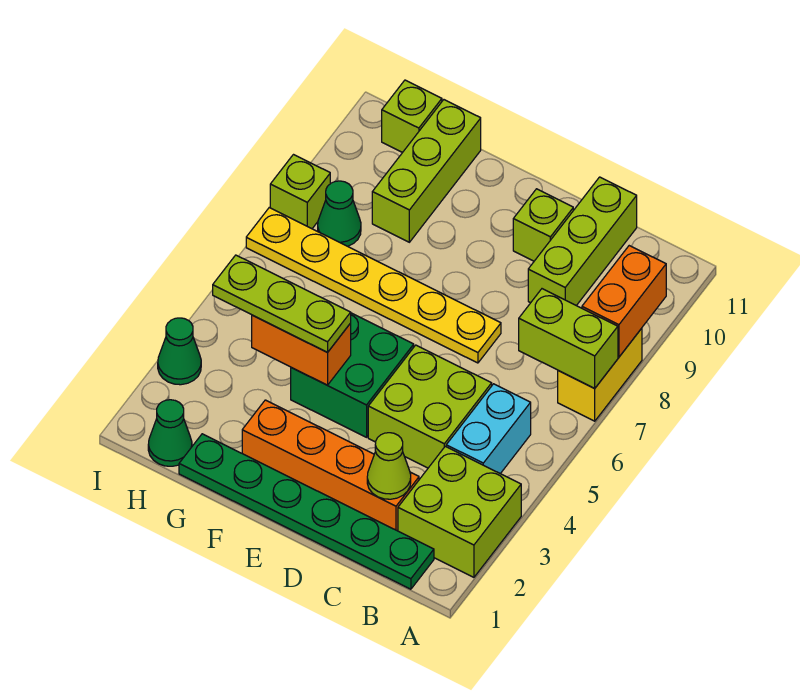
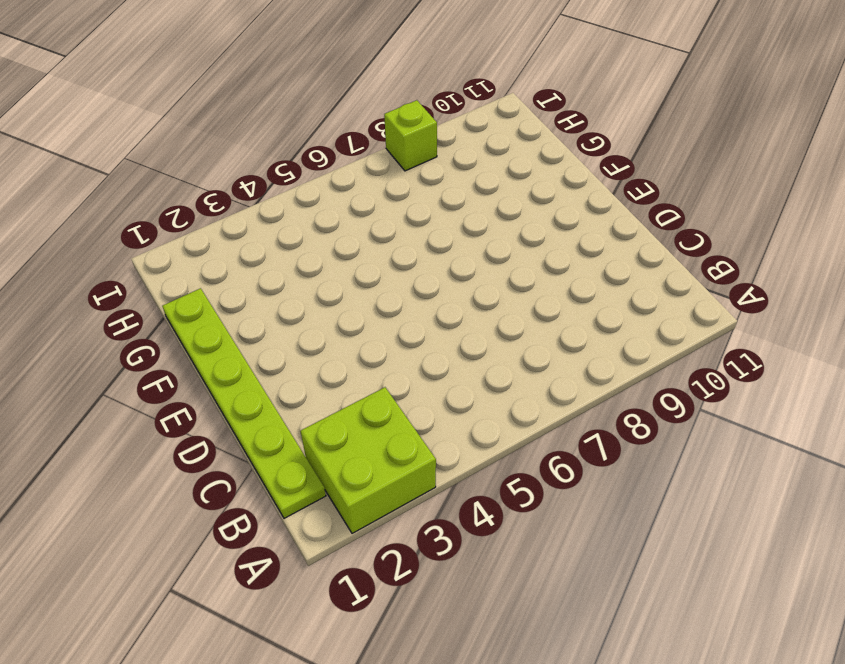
lime 1x6 plate [162,288,326,518] -> green 1x6 plate [179,434,434,589]
none -> yellow 1x2 brick [558,328,642,421]
none -> cyan 1x2 brick [446,384,531,474]
none -> orange 1x4 brick [242,400,419,531]

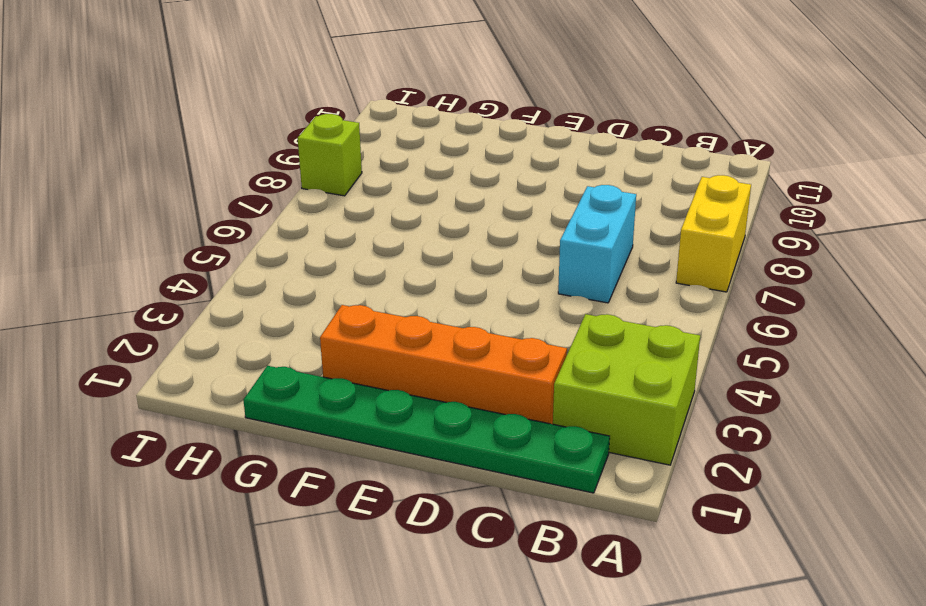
cyan 1x2 brick [558,185,636,303] -> cyan 1x2 brick moved to [446,384,531,474]
none -> lime 2x2 brick [368,345,492,468]
none -> lime 1x3 brick [528,177,637,306]
none -> yellow 1x6 plate [246,208,501,363]

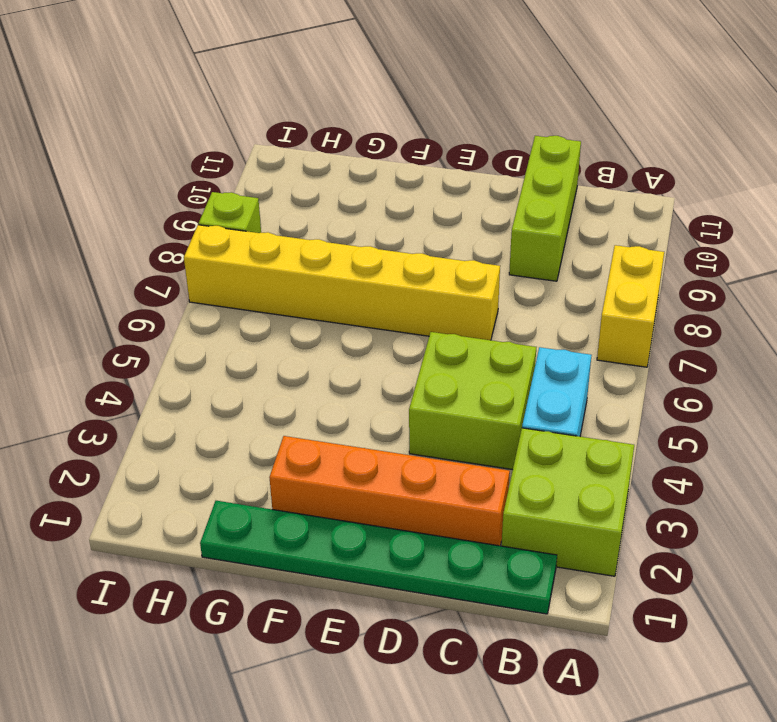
yellow 1x6 brick [184,225,500,340] -> yellow 1x6 plate [246,208,501,363]
none -> lime 1x1 brick [513,189,573,261]
none -> green 2x2 brick [291,313,414,437]
none -> lime 1x3 brick [372,100,481,242]

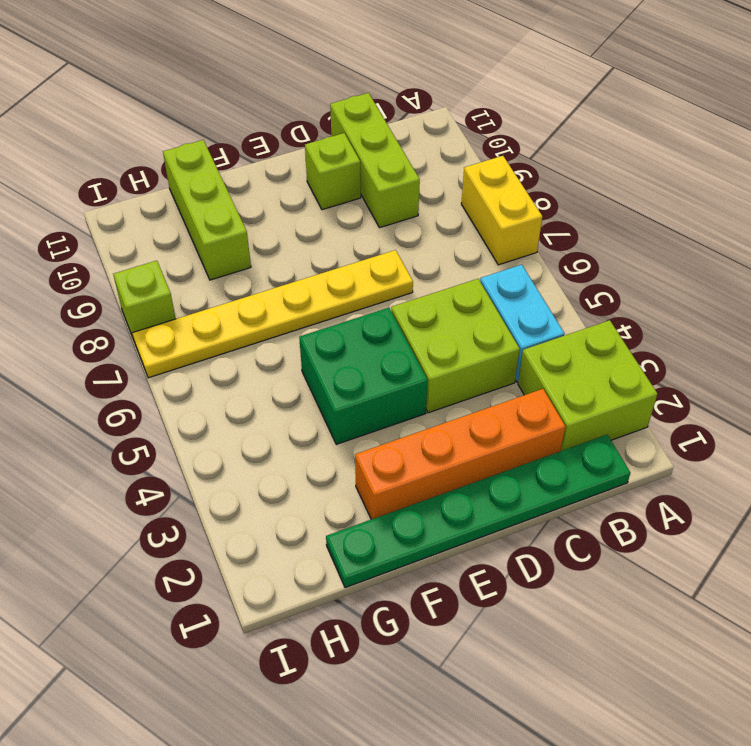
none -> green 1x1 cone [148,400,192,466]
none -> green 1x1 cone [318,181,361,246]
none -> lime 1x1 brick [382,80,442,153]

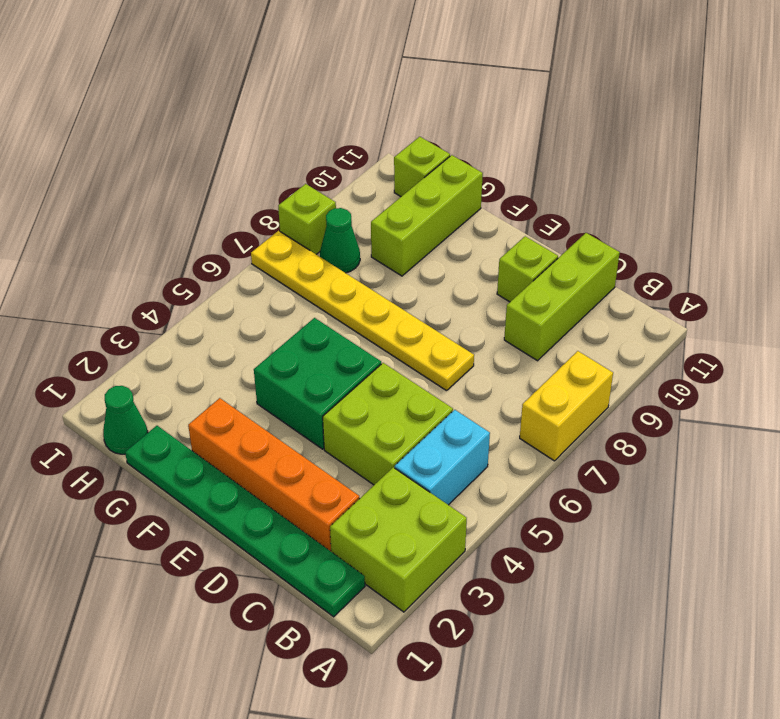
none -> green 1x1 cone [158,318,201,385]
none -> lime 1x2 brick [519,289,618,388]
none -> orange 1x2 brick [582,246,666,357]

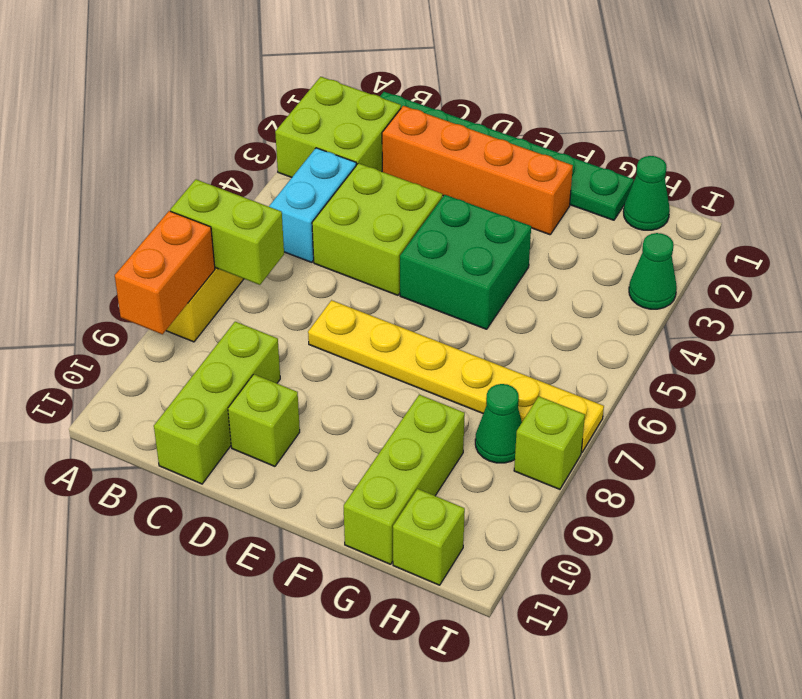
none -> lime 1x1 cone [367,433,411,499]
none -> orange 1x2 brick [252,315,351,385]
none -> lime 1x3 plate [213,255,351,352]

